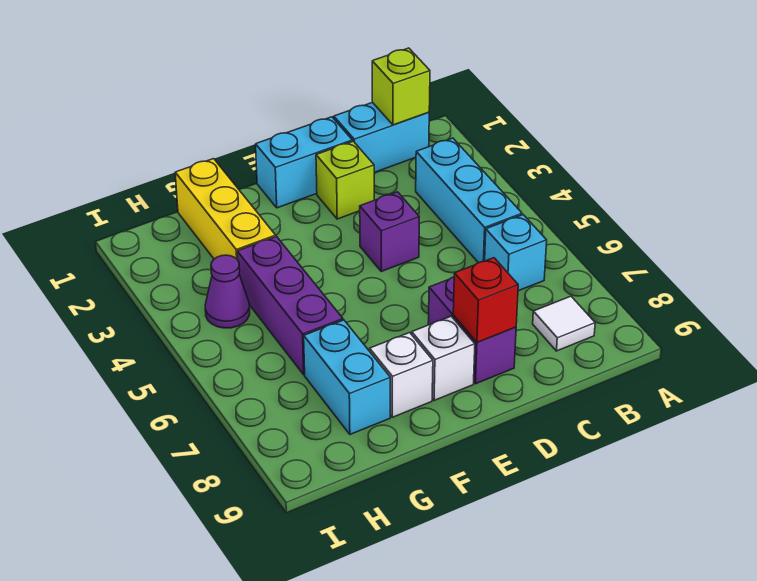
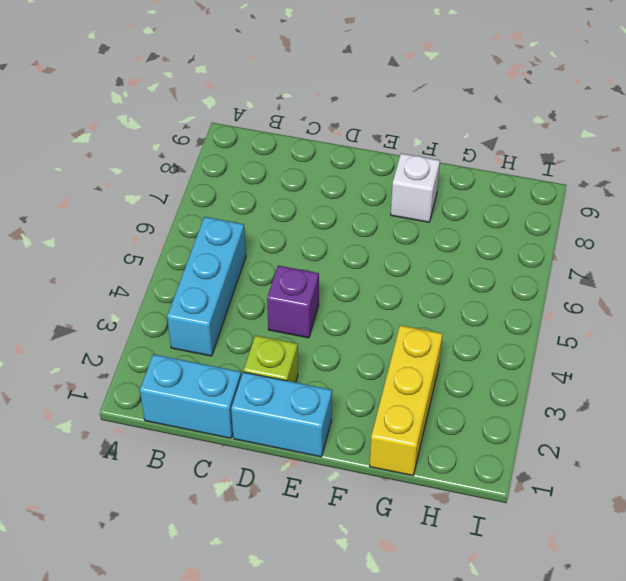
none -> cyan 1x1 brick [485,215,547,291]
none -> white 1x1 tile [533,296,595,351]
none -> purple 1x2 brick [428,277,516,384]

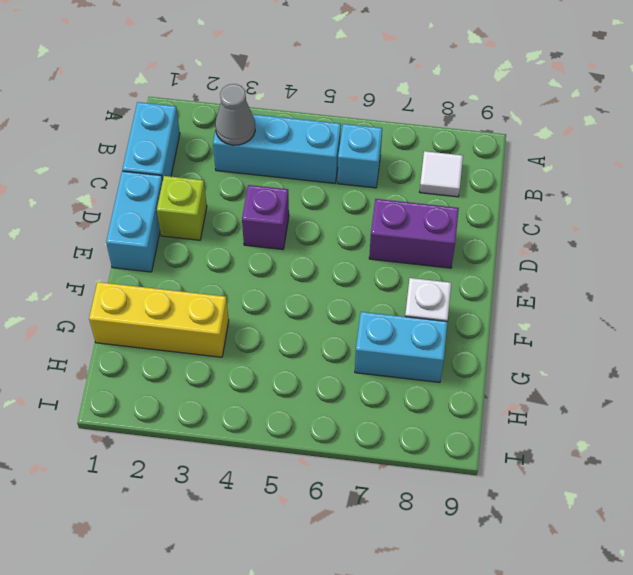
grey 1x1 cone [215,84,255,145] -> none
none -> white 1x1 brick [412,316,475,400]
none -> purple 1x3 brick [237,237,343,375]
none -> purple 1x1 cone [205,255,250,328]

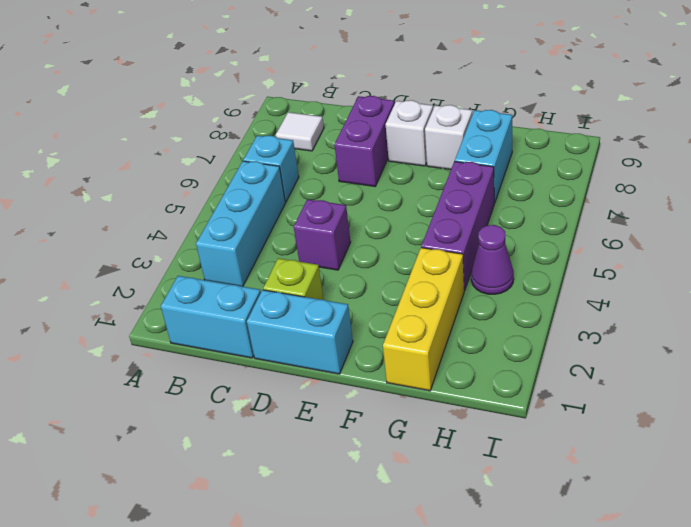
none -> lime 1x1 brick [372,48,430,125]
none -> red 1x1 brick [453,258,518,342]

